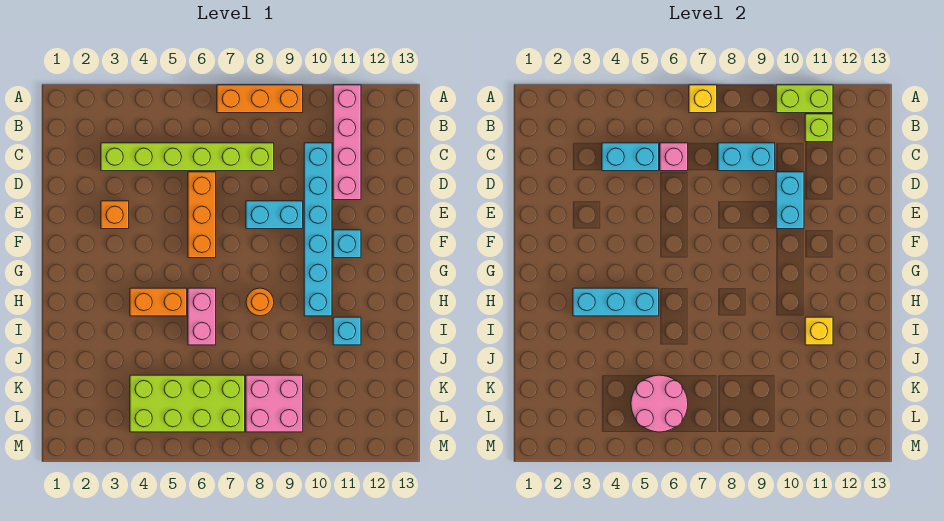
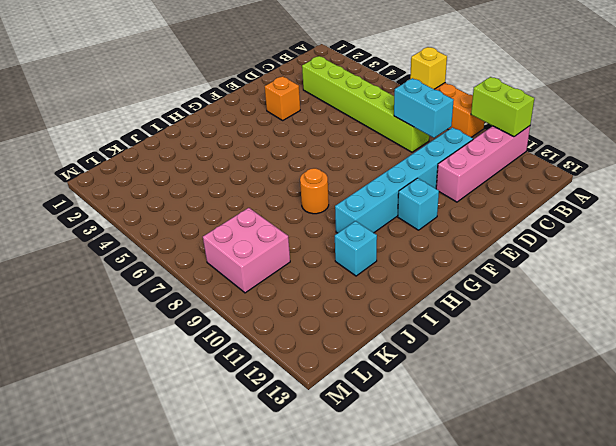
none -> orange 1x3 brick [188,172,216,258]
none -> cyan 1x2 brick [246,201,303,229]
none -> orange 1x2 brick [130,288,187,316]

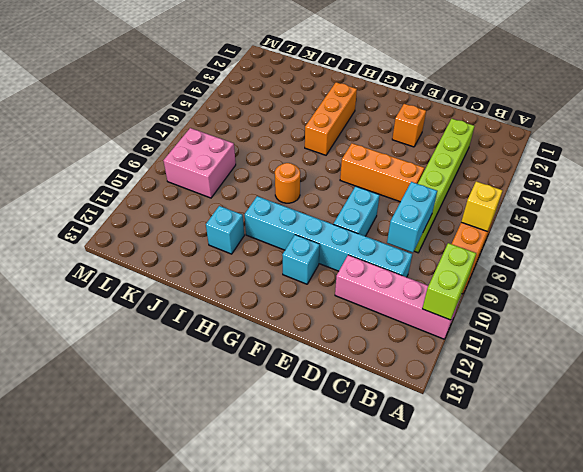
orange 1x3 brick [305,82,357,155] -> orange 1x2 brick [130,288,187,316]
none -> pink 1x2 brick [188,288,216,345]
none -> lime 2x4 brick [130,375,245,432]
none -> lime 1x1 brick [805,114,833,142]

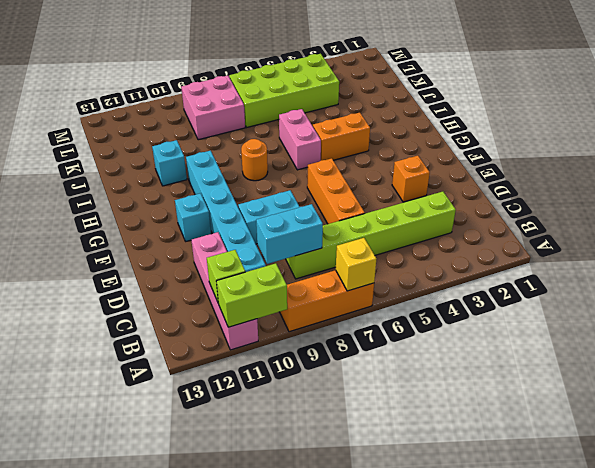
none -> cyan 1x2 brick [602,143,659,171]
none -> pink 1x1 brick [660,143,688,171]
none -> cyan 1x2 brick [776,172,804,229]

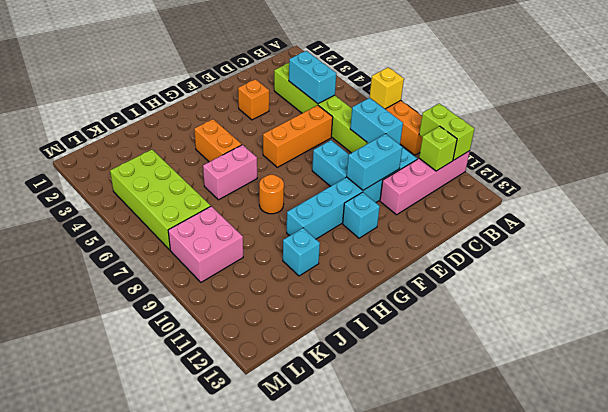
none -> pink 1x1 brick [660,143,688,171]
none -> cyan 1x3 brick [573,288,659,316]
none -> yellow 1x1 brick [805,317,833,345]

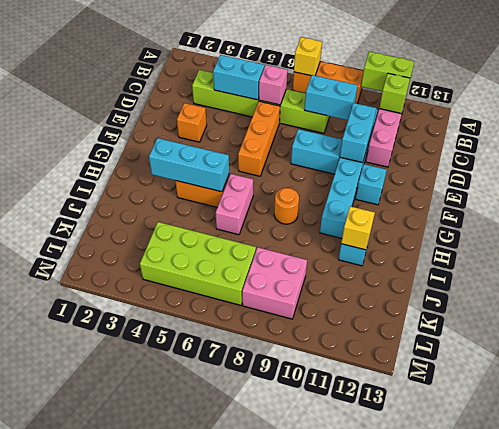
none -> pink 2x2 round brick [631,375,688,432]

